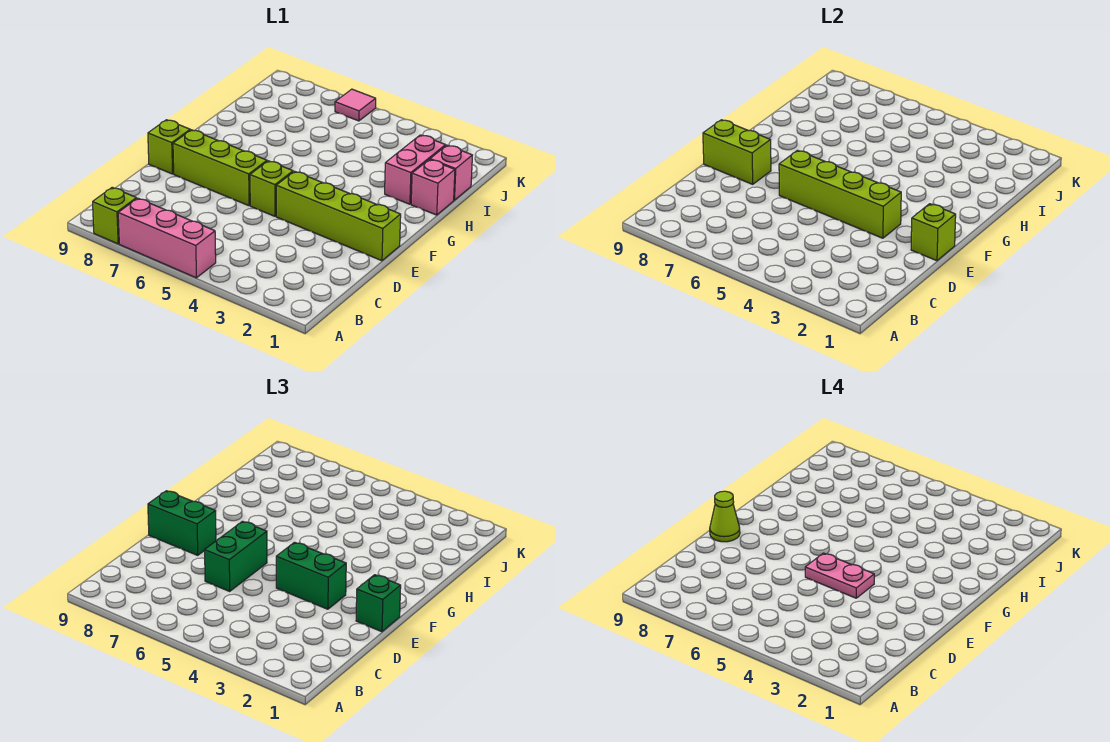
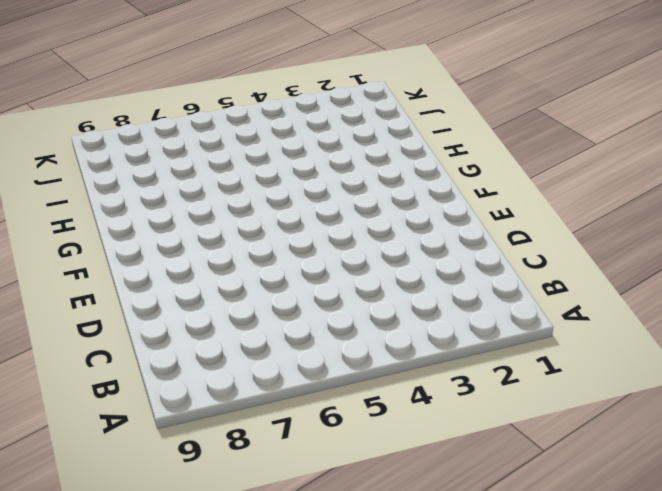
none -> pink 1x3 brick [118,198,216,278]
none -> lime 1x1 brick [93,187,137,244]
none -> lime 1x4 brick [276,171,401,261]

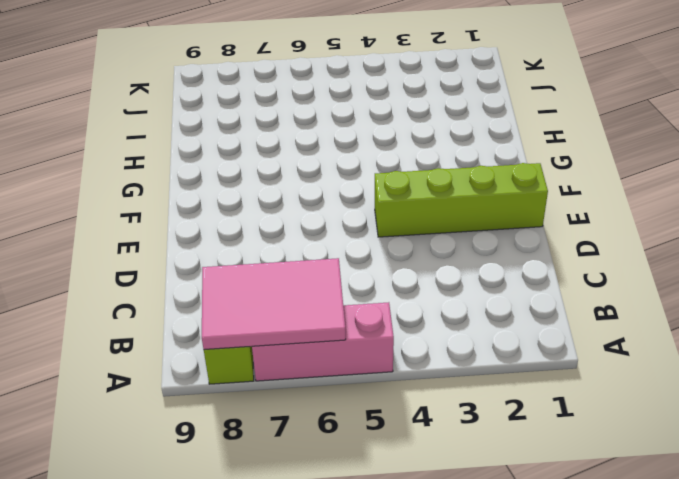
pink 2x3 tile [202,258,346,350] -> none
none -> lime 1x1 brick [250,161,293,216]
none -> lime 1x3 brick [173,130,267,206]
none -> lime 1x1 brick [148,120,190,174]

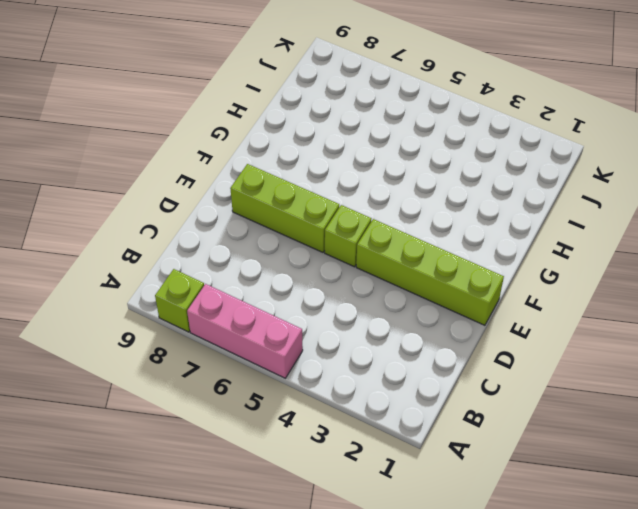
none -> lime 1x1 brick [148,120,190,174]
none -> pink 1x1 brick [411,159,455,215]
none -> pink 1x2 brick [385,135,446,204]

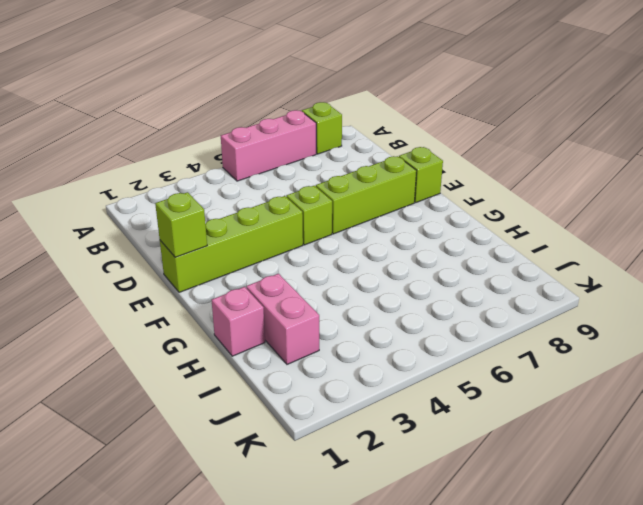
none -> pink 1x1 brick [430,145,472,200]
none -> pink 1x1 tile [335,89,376,121]
none -> lime 1x4 brick [779,150,901,238]

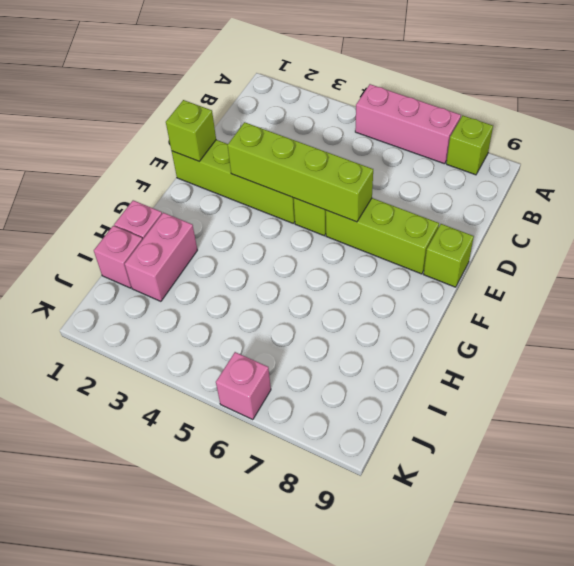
pink 1x1 brick [216,352,271,420] -> pink 1x1 tile [335,89,376,121]
none -> lime 1x2 brick [703,120,771,184]
none -> green 1x2 brick [205,521,267,591]
none -> green 1x1 brick [356,575,401,632]

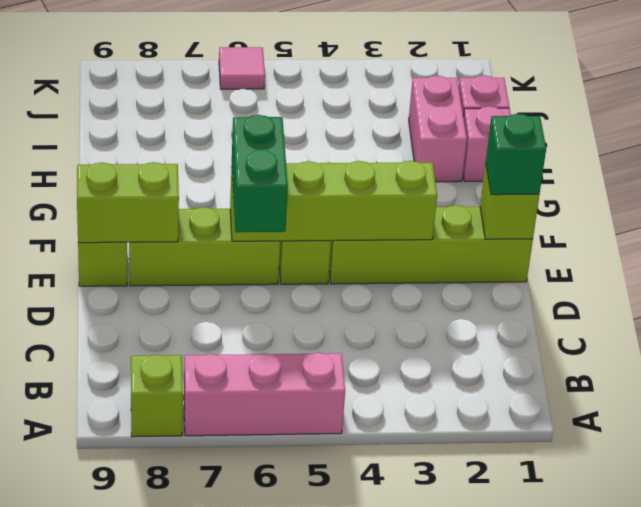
none -> green 1x2 brick [276,542,346,609]
none -> green 1x2 brick [148,491,216,555]
none -> pink 1x2 plate [805,553,874,598]

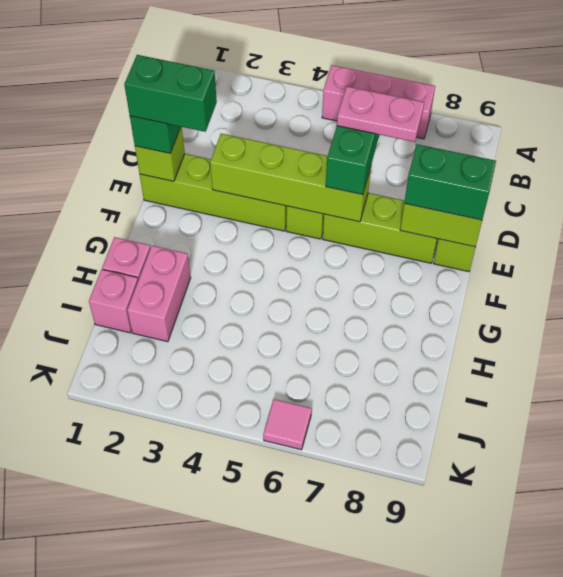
pink 1x2 plate [337,87,424,142] -> pink 1x2 plate moved to [805,553,874,598]
green 1x2 brick [124,55,217,132] -> green 1x2 brick moved to [276,542,346,609]
none -> lime 1x1 brick [93,187,137,244]
none -> lime 1x1 cone [710,491,740,542]

